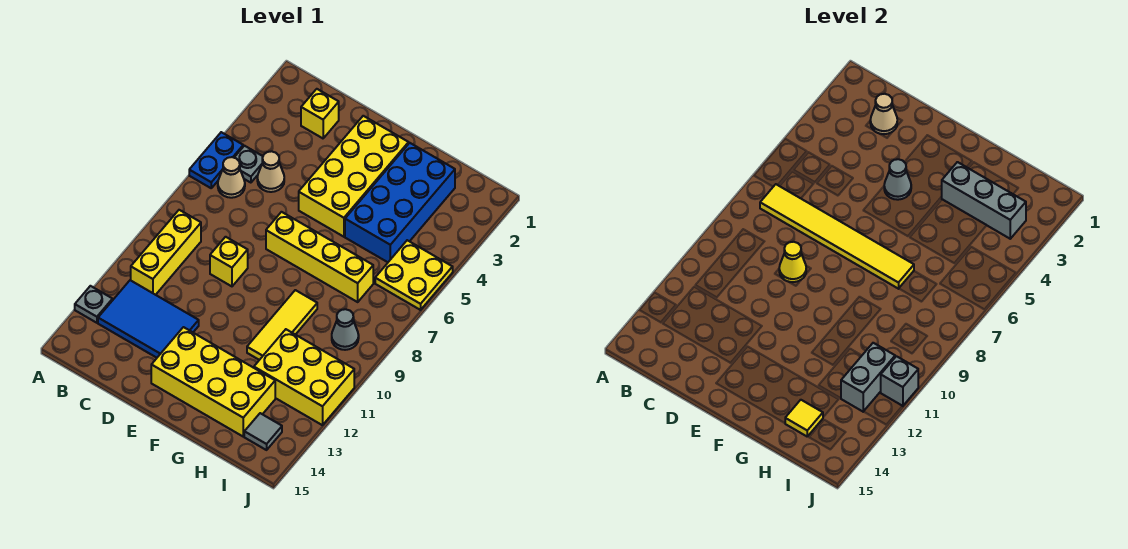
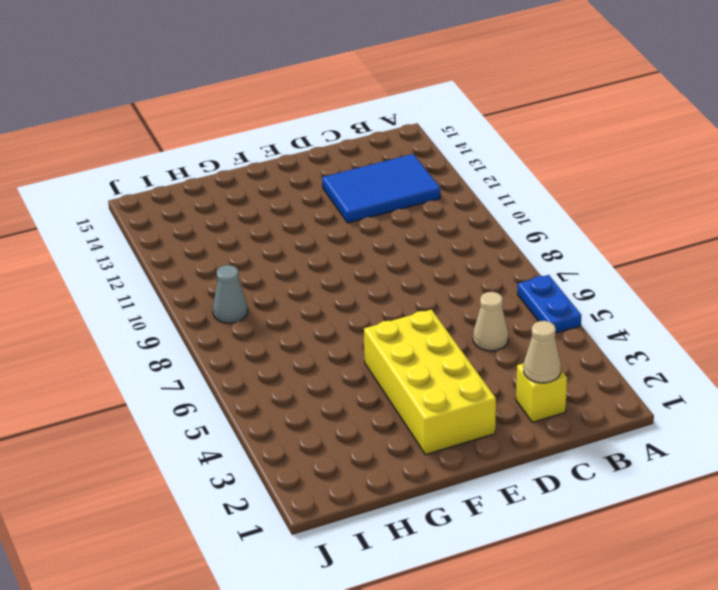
none -> grey 1x1 plate [75,286,113,323]
none -> grey 1x1 plate [234,146,263,183]
none -> tan 1x1 cone [218,157,245,198]

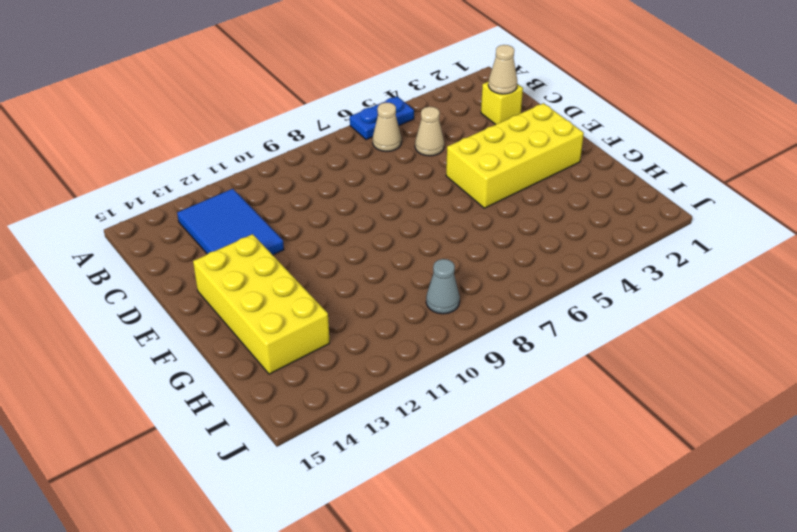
none -> grey 1x1 plate [75,286,113,323]
none -> grey 1x1 plate [234,146,263,183]
none -> yellow 1x3 brick [131,210,201,295]

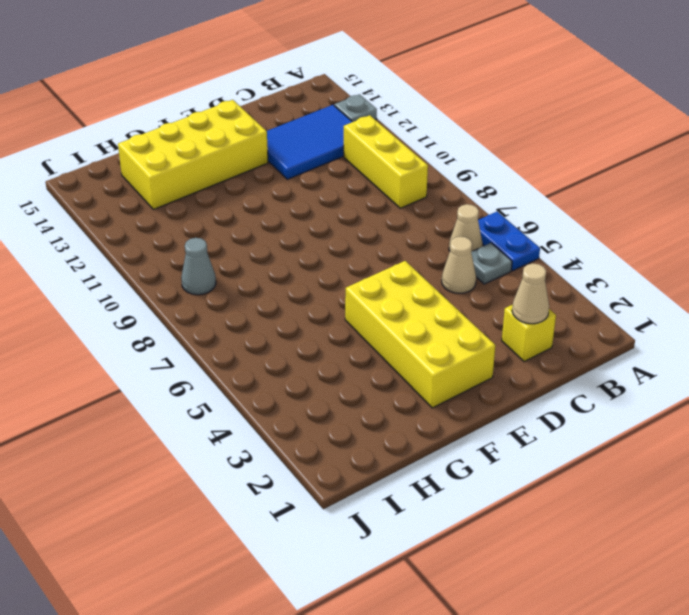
none -> yellow 1x1 brick [210,237,248,286]
none -> yellow 1x4 brick [266,212,373,302]
none -> blue 2x4 brick [345,143,455,262]

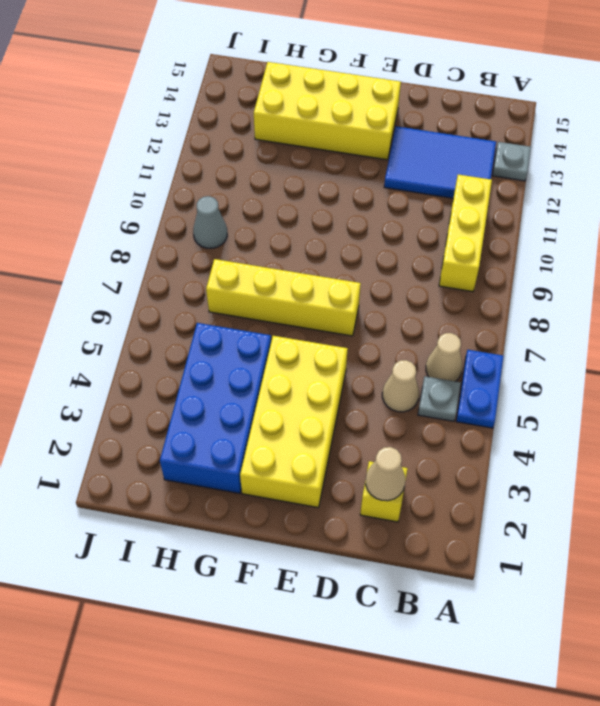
none -> yellow 1x1 brick [210,237,248,286]
none -> yellow 1x3 tile [247,290,317,360]
none -> yellow 2x3 brick [254,329,354,425]

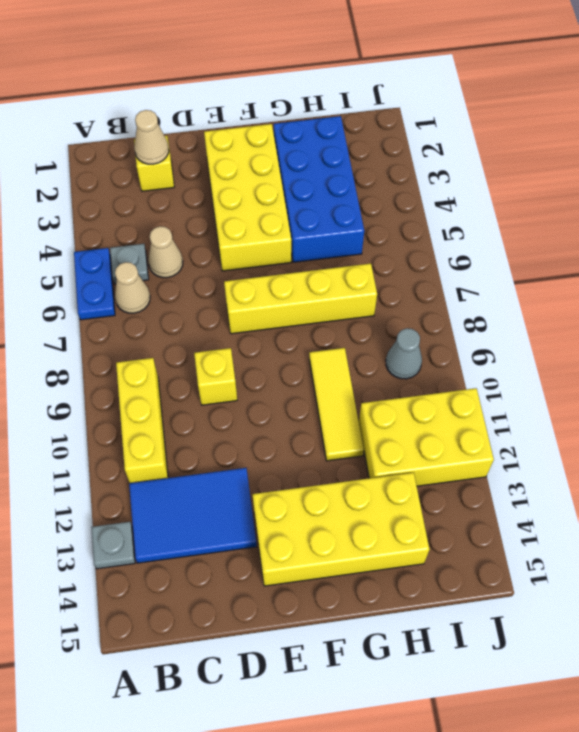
none -> yellow 2x2 plate [375,240,453,310]
none -> grey 1x1 tile [244,413,282,450]
none -> yellow 1x6 tile [760,184,914,289]

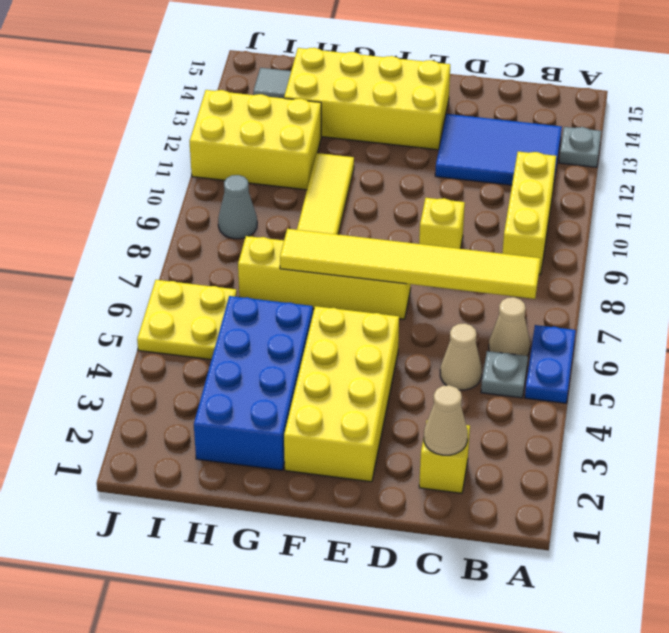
none -> yellow 1x1 cone [779,242,806,282]
none -> grey 1x1 cone [884,159,911,200]
none -> grey 1x3 brick [942,162,1026,239]

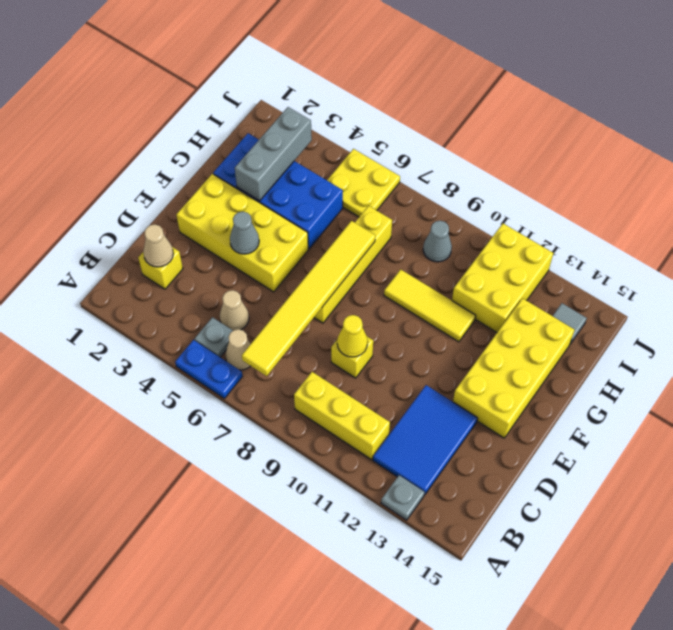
none -> yellow 1x1 tile [785,400,823,436]
none -> grey 1x2 brick [841,343,895,412]
none -> grey 1x1 brick [881,356,918,406]

